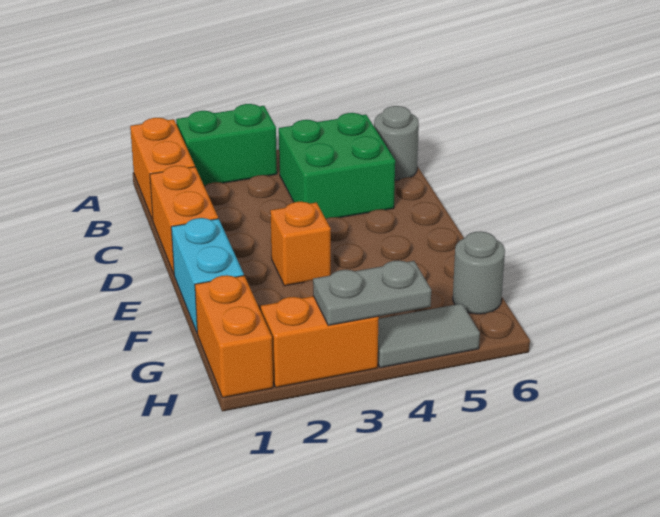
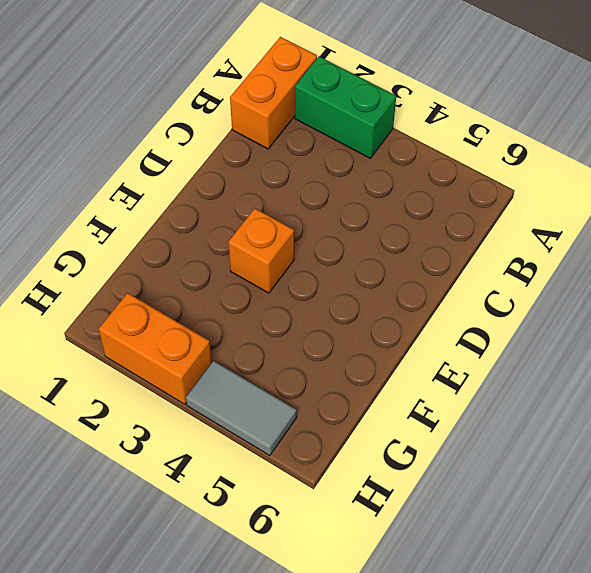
none -> green 2x2 brick [279,113,395,219]
none -> grey 1x1 round brick [374,106,419,181]
none -> orange 1x2 brick [150,166,218,274]

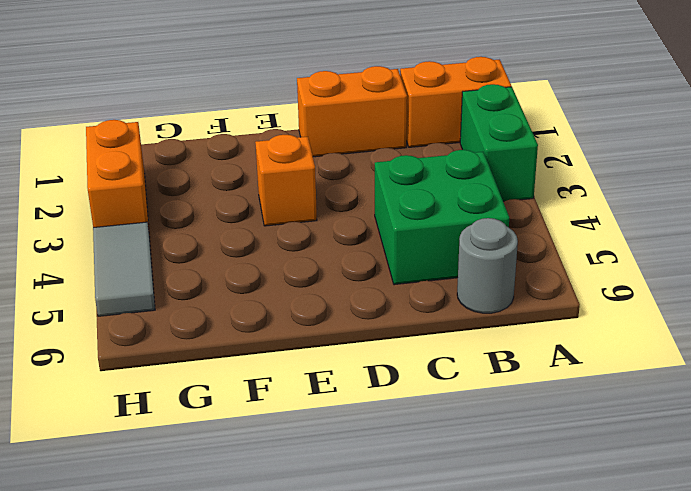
none -> cyan 1x2 brick [171,218,244,332]
none -> orange 1x2 brick [195,275,273,398]
none -> grey 1x1 round brick [453,231,505,314]

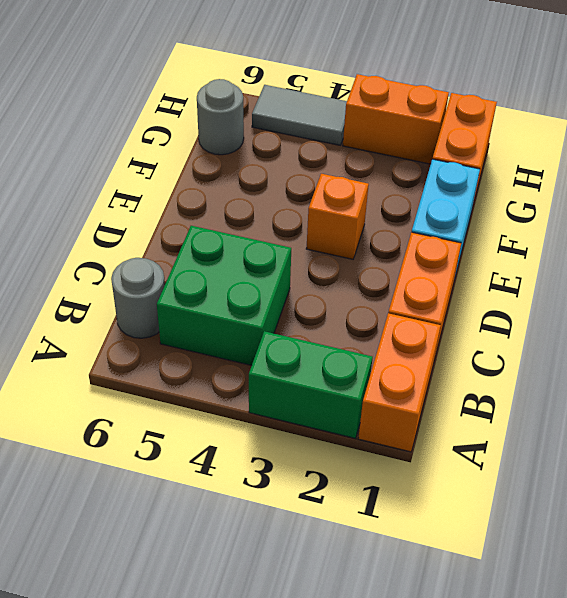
none -> grey 1x2 plate [313,260,431,326]

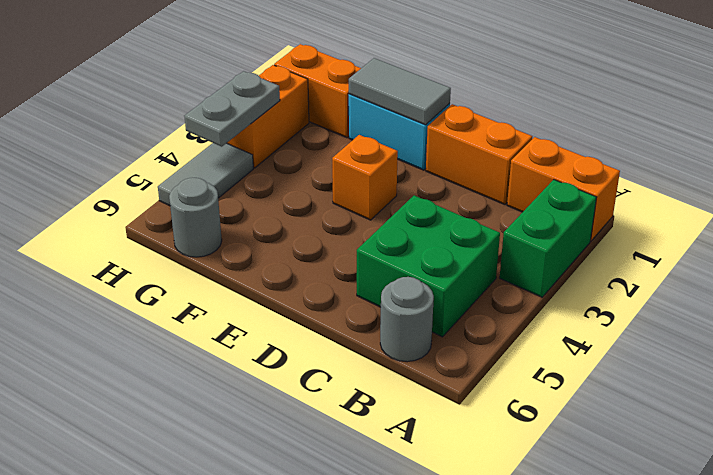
grey 1x2 tile [349,58,451,125] -> none

